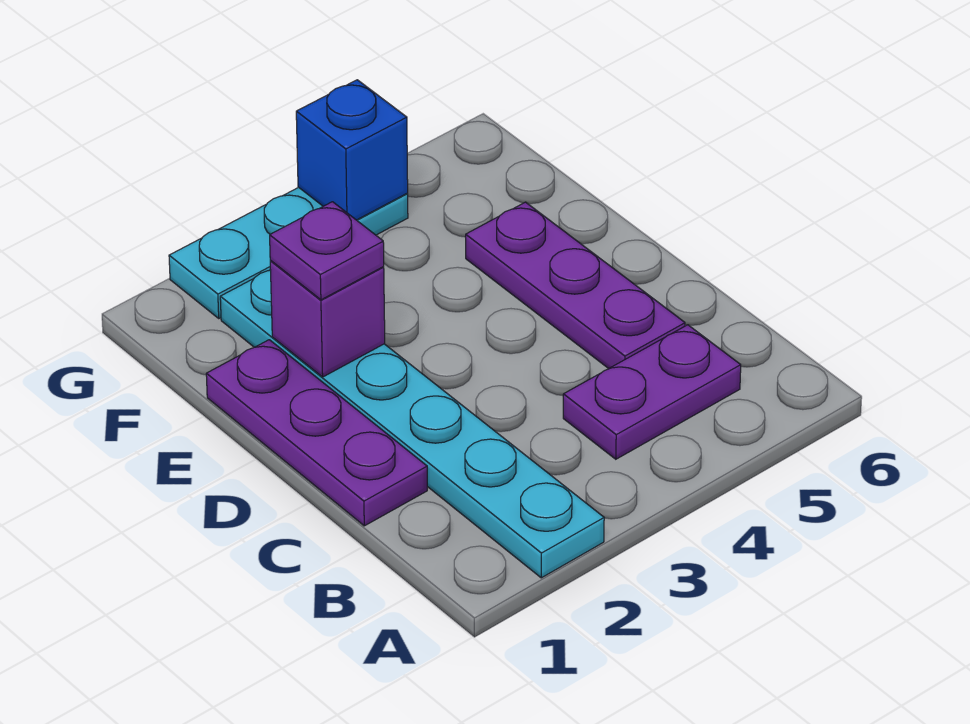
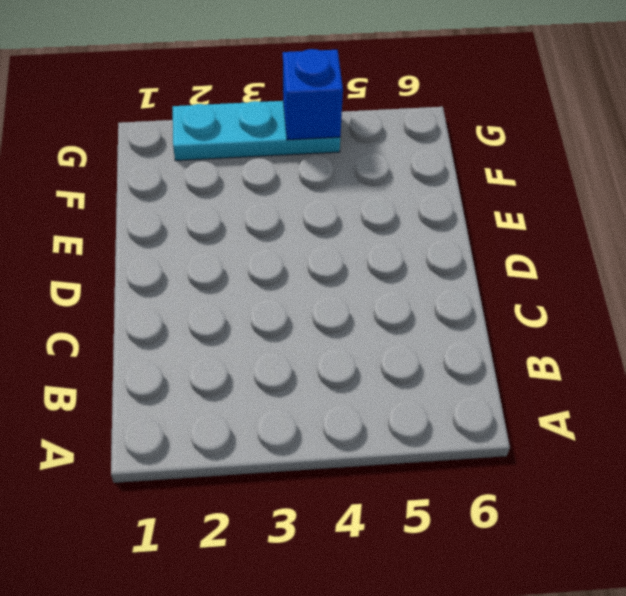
none -> cyan 1x6 plate [220,270,604,578]
none -> purple 1x2 plate [563,325,741,459]

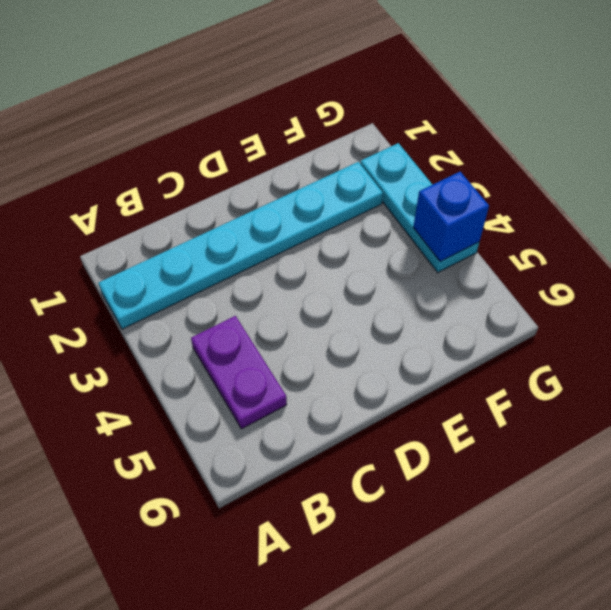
none -> purple 1x3 plate [206,340,427,526]
none -> purple 1x3 plate [466,202,685,369]

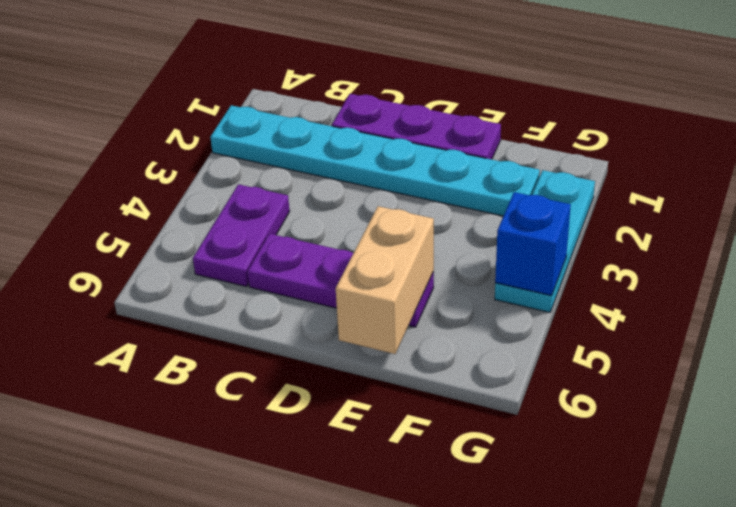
tan 1x2 brick [336,206,434,354] -> none
none -> purple 1x1 brick [270,261,385,377]
none -> purple 1x1 plate [270,202,384,300]

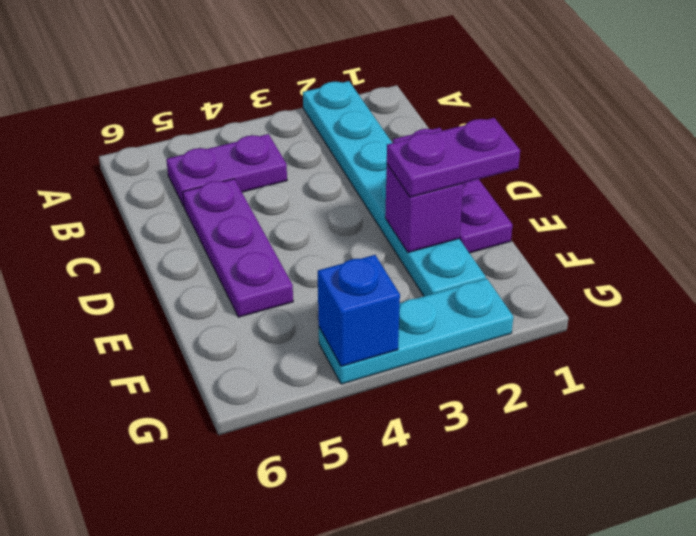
purple 1x2 plate [387,118,520,197] -> purple 1x1 plate [270,202,384,300]

